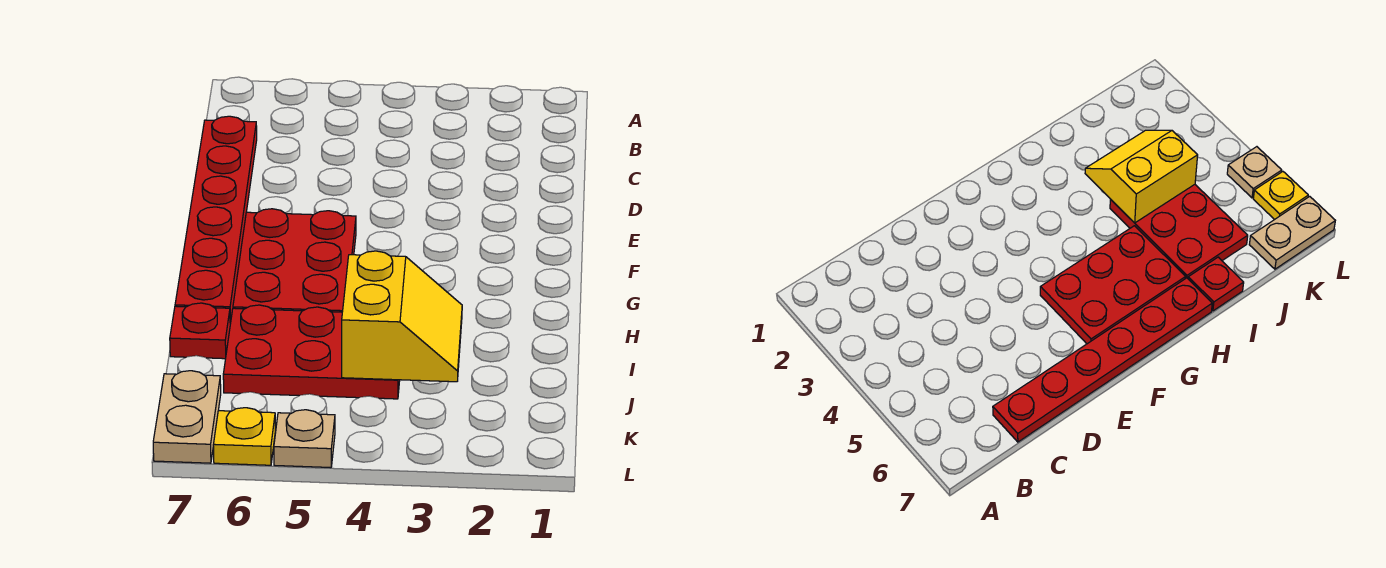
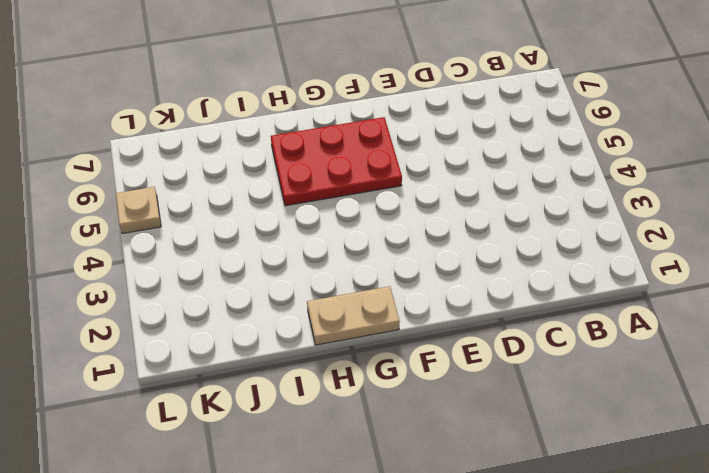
tan 1x2 plate [307,286,400,345] -> tan 1x2 plate moved to [153,371,221,463]
none -> red 1x6 plate [175,116,257,324]
none -> red 2x3 plate [223,305,400,399]

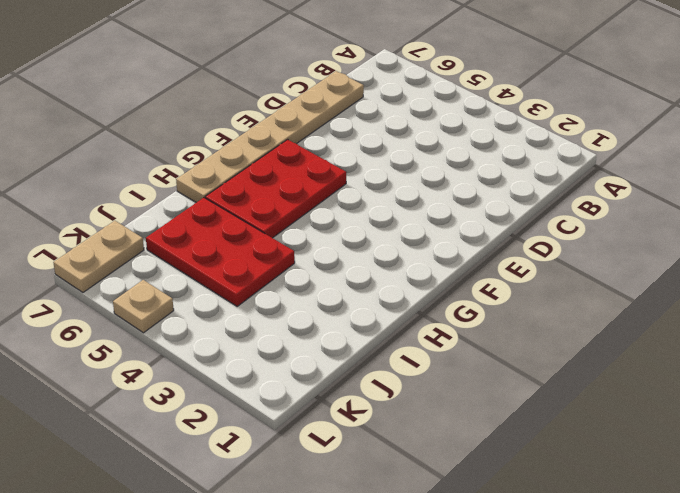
tan 1x6 plate [176,71,364,203] -> red 1x6 plate [175,116,257,324]
none -> red 1x1 plate [170,303,230,359]
none -> yellow 1x1 plate [213,408,275,465]

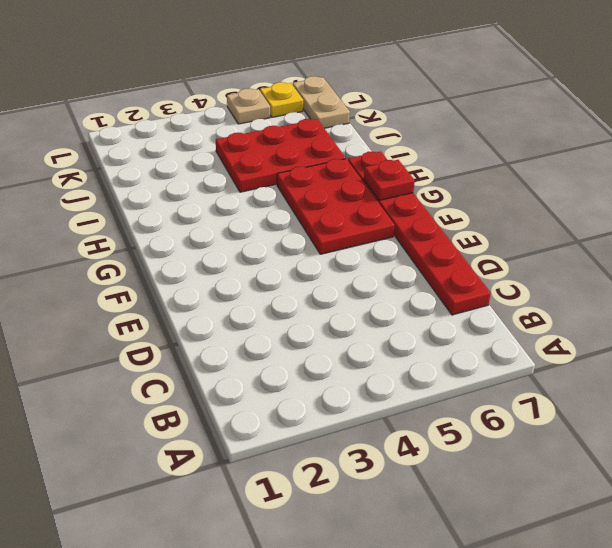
red 1x1 plate [364,160,415,200] -> red 1x1 plate moved to [170,303,230,359]
none -> yellow 2x2 slope [342,251,462,382]

